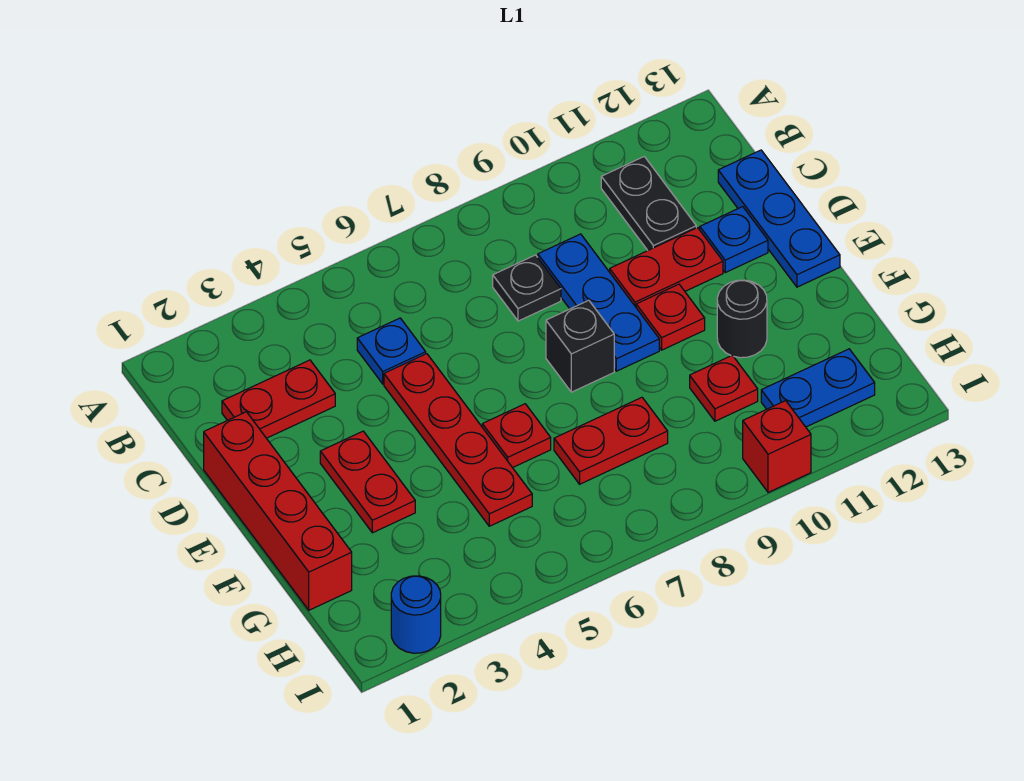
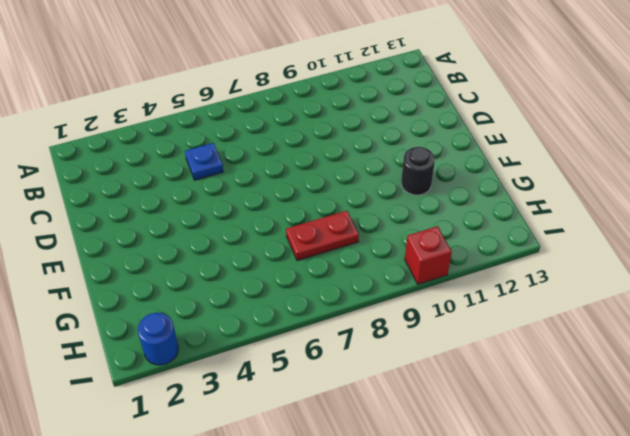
none -> black 1x2 plate [601,157,696,250]
none -> red 1x2 plate [222,360,335,438]
none -> black 1x1 plate [493,255,561,321]

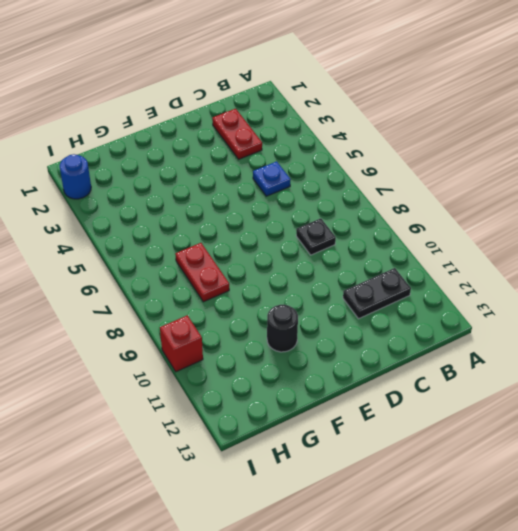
none -> blue 1x3 plate [538,234,659,371]
none -> blue 1x3 plate [718,150,840,287]
none -> red 1x4 brick [204,412,352,610]

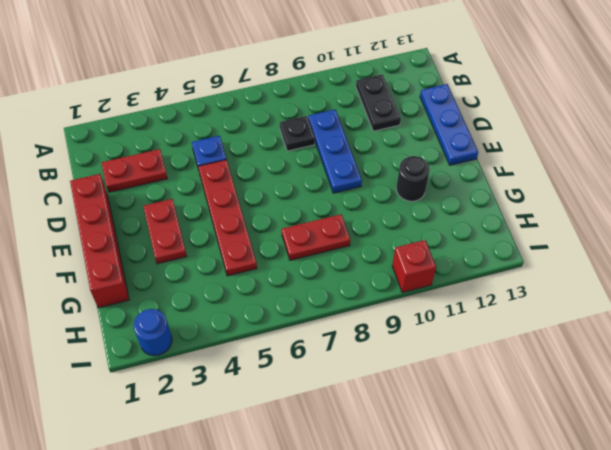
none -> red 1x2 plate [610,228,723,307]
none -> blue 1x1 plate [700,207,768,273]
none -> black 1x1 brick [546,300,614,392]

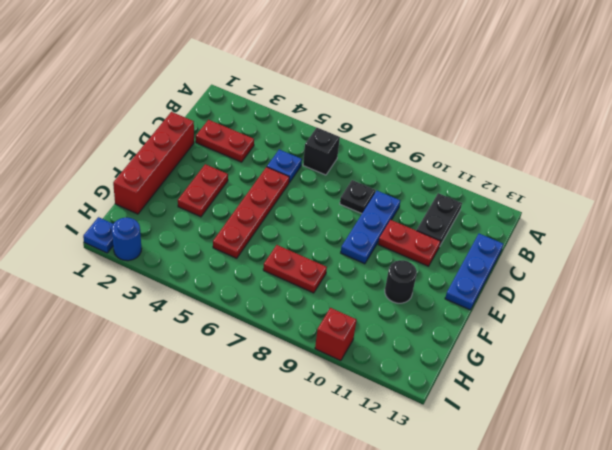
black 1x1 brick [303,128,340,175] -> black 1x1 brick moved to [546,300,614,392]
blue 1x1 plate [83,217,113,253] -> blue 1x1 plate moved to [700,207,768,273]
none -> red 1x1 plate [636,284,705,350]
none -> red 1x1 plate [482,404,551,468]
none -> red 1x1 plate [690,355,758,421]

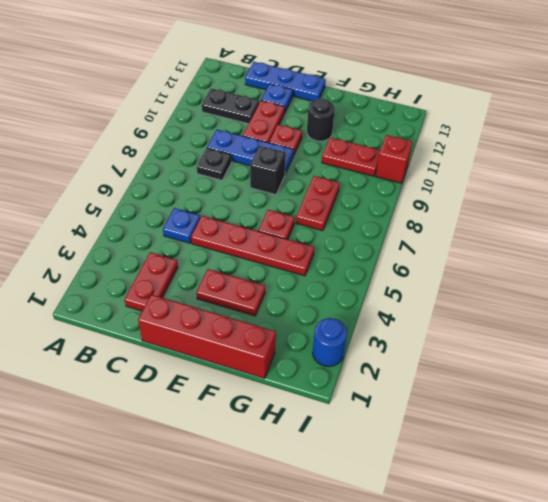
red 1x2 plate [322,138,380,176] -> red 1x1 plate [690,355,758,421]
none -> blue 1x2 plate [761,349,875,427]

